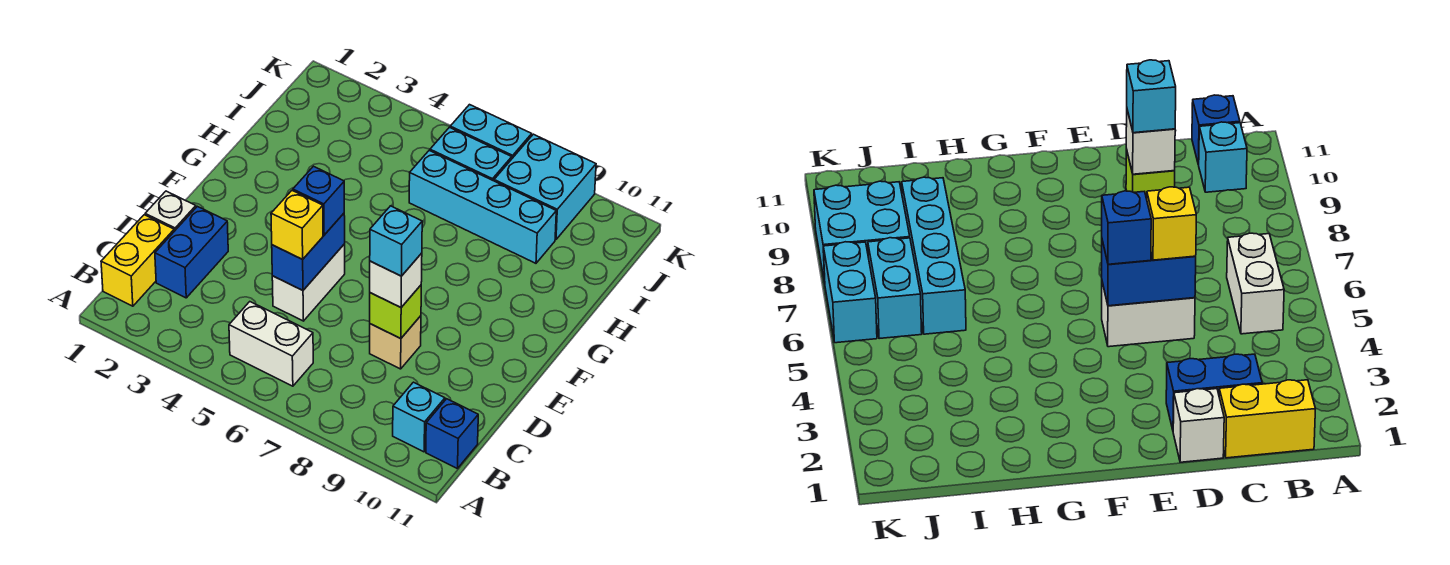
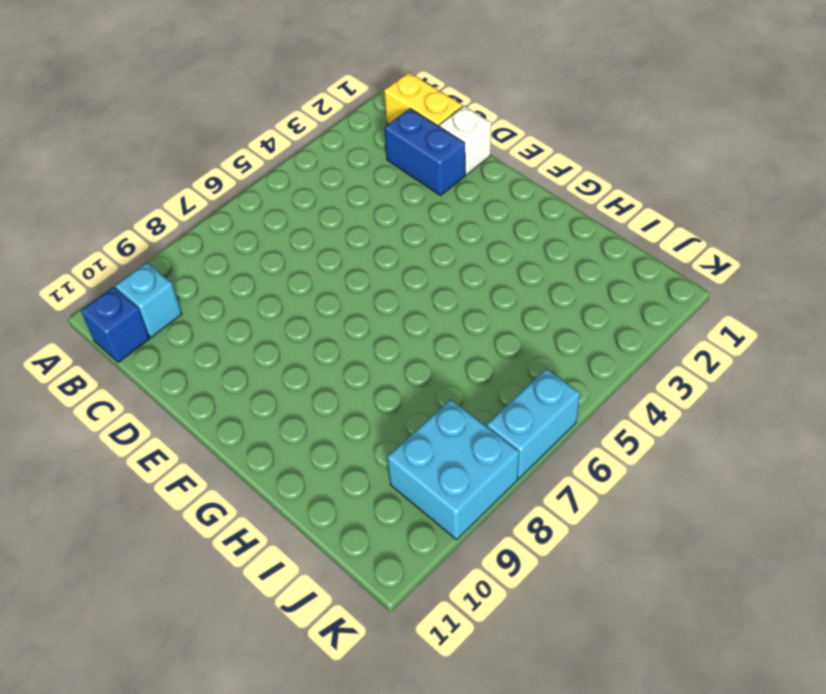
none -> white 1x2 brick [229,302,313,386]
none -> white 1x2 brick [272,244,345,321]
none -> tan 1x1 brick [370,316,421,369]

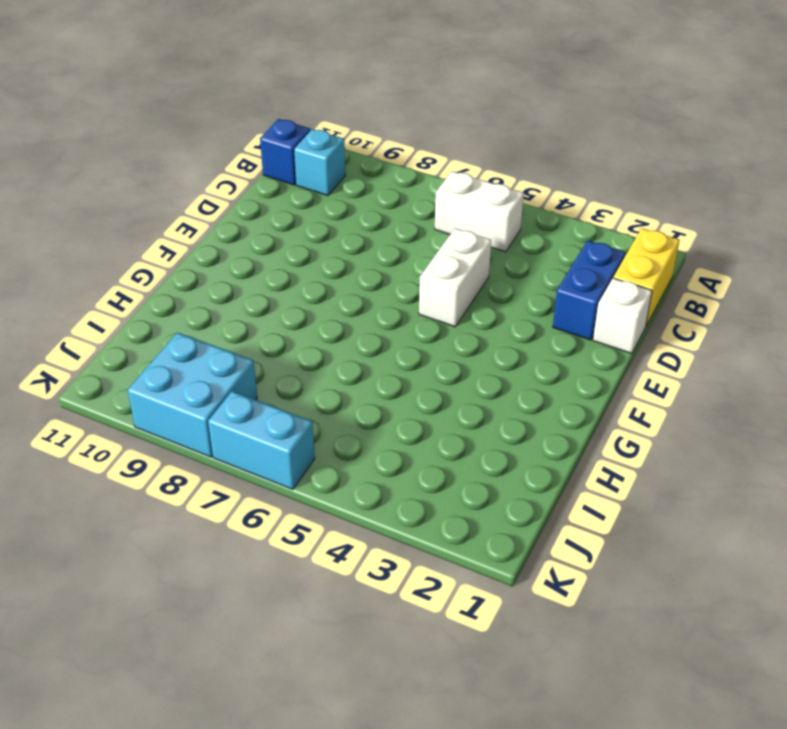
none -> tan 1x1 brick [370,316,421,369]
none -> cyan 1x4 brick [409,151,556,263]
none -> cyan 1x2 brick [430,127,512,181]

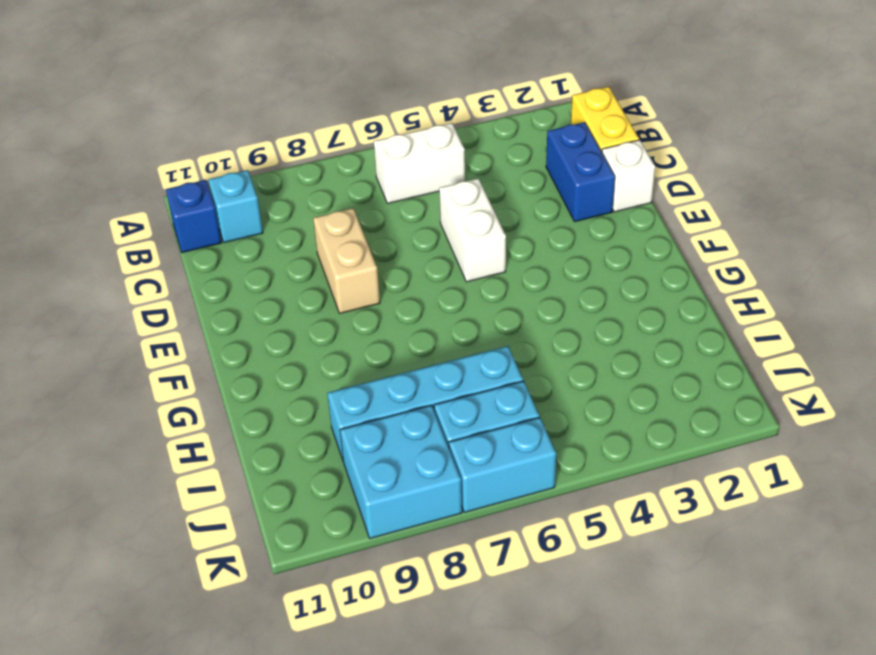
tan 1x2 brick [313,208,380,313] -> tan 1x1 brick [370,316,421,369]
none -> blue 1x2 brick [272,213,345,290]
none -> lime 1x1 brick [370,285,421,339]
none -> yellow 1x1 brick [271,191,323,259]

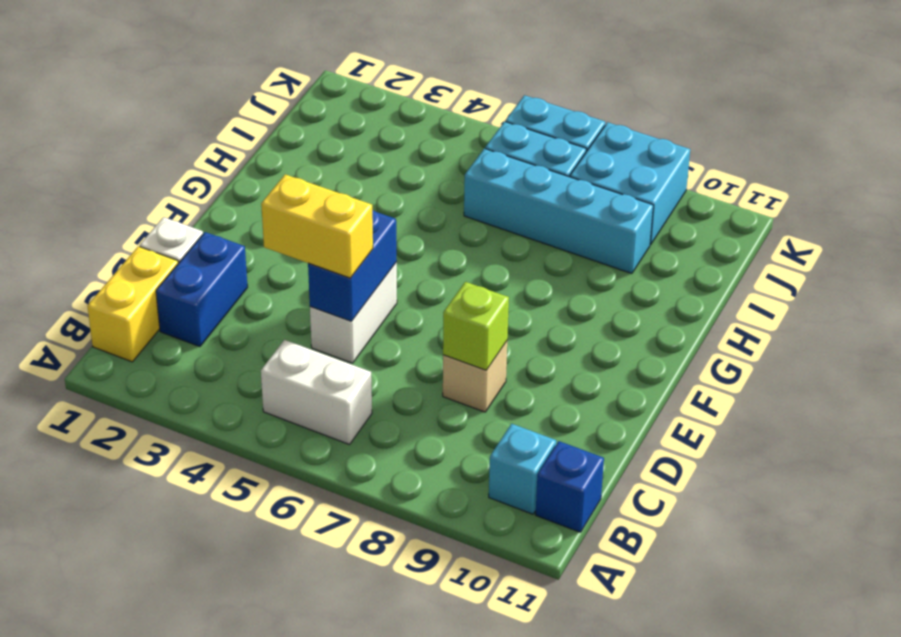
yellow 1x2 brick [261,174,373,278] -> yellow 1x1 brick [271,191,323,259]
none -> white 1x1 brick [370,253,422,307]
none -> blue 1x1 brick [293,166,344,235]
none -> cyan 1x1 brick [370,206,422,276]

